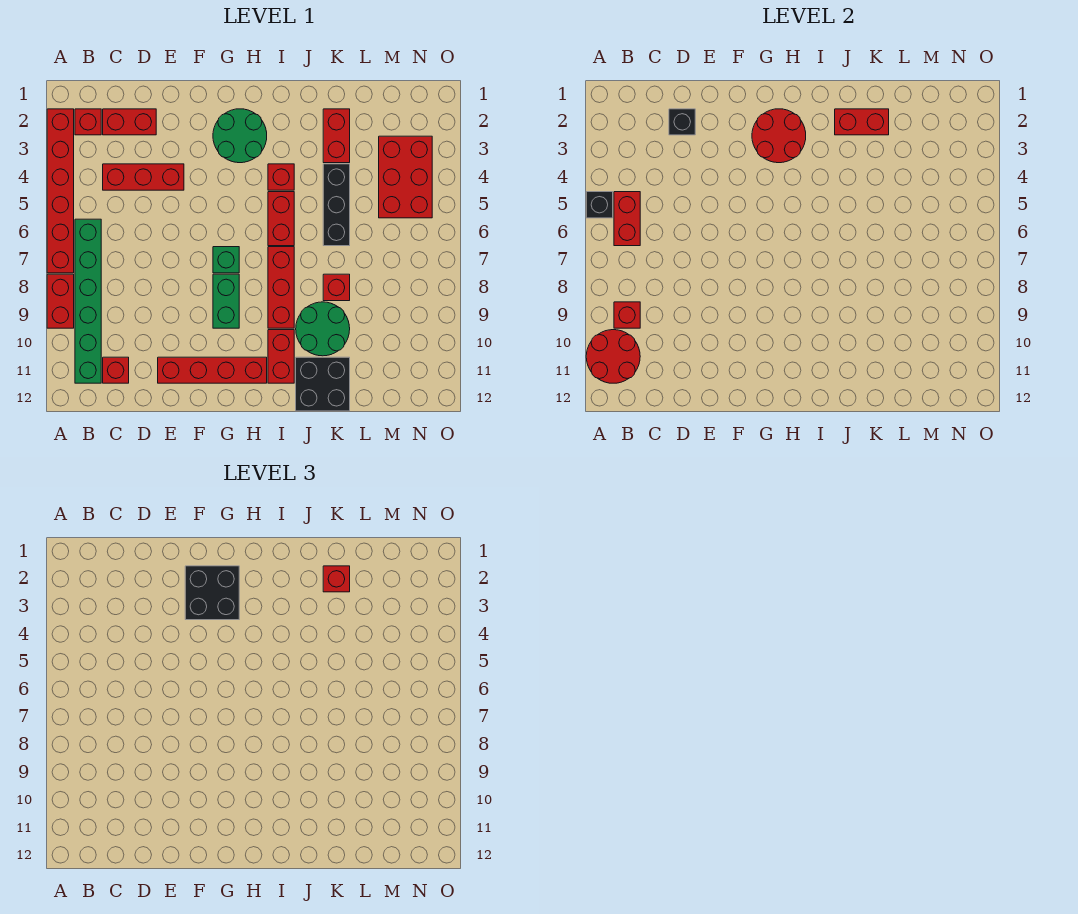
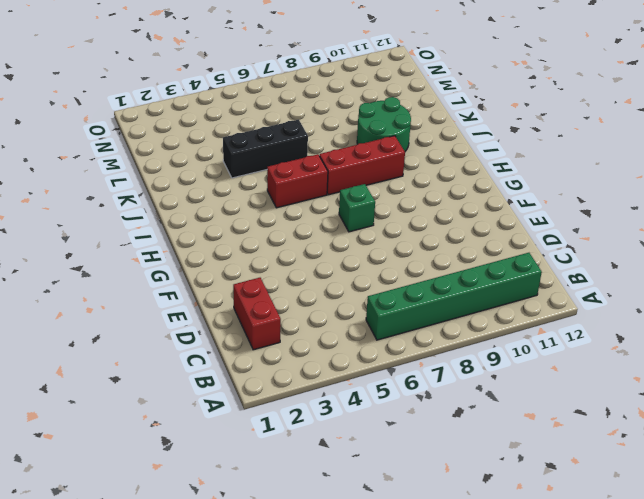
none -> red 1x6 brick [47,109,74,273]
none -> red 1x2 brick [47,274,74,328]
none -> red 1x1 brick [75,109,101,135]
none -> red 1x3 brick [103,164,184,190]

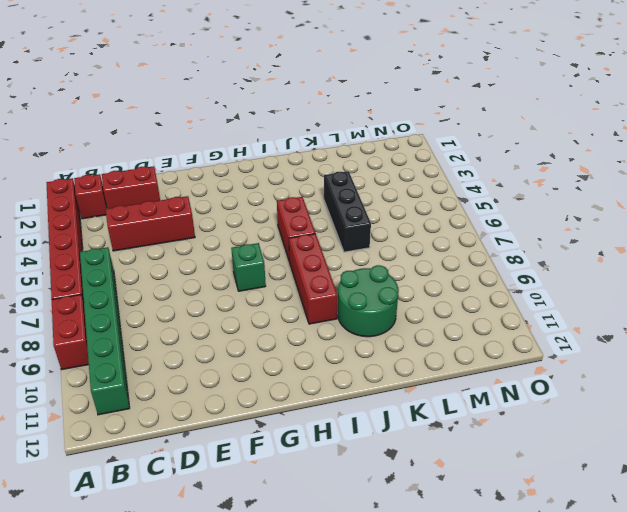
none -> red 1x1 brick [103,357,129,383]
none -> red 1x4 brick [158,357,267,383]
none -> green 2x2 round brick [213,109,267,163]
none -> green 1x2 brick [213,274,239,328]

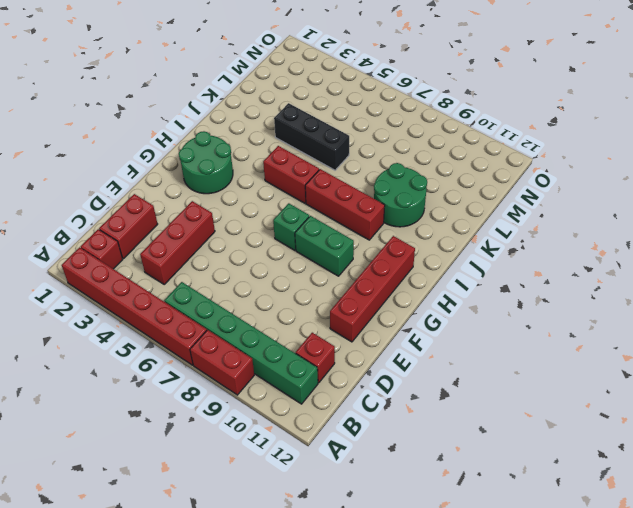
none -> red 1x1 brick [268,164,294,190]
none -> red 1x2 brick [268,330,294,383]
none -> black 2x2 brick [296,357,350,411]
none -> red 1x2 brick [323,109,350,163]

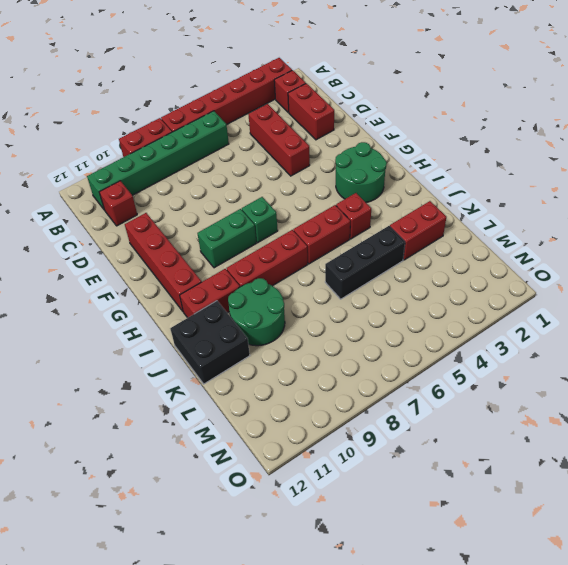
none -> red 1x1 brick [323,274,350,301]
none -> red 2x3 brick [379,136,432,218]
none -> black 1x1 brick [586,192,613,218]
none -> red 2x2 round brick [586,330,640,383]

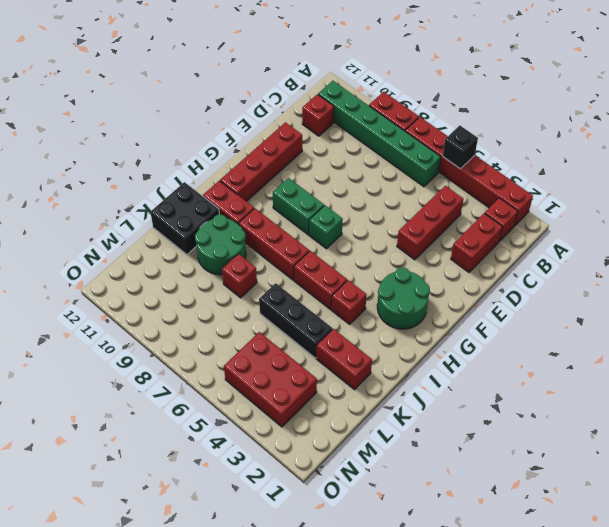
none -> red 2x2 round brick [586,330,640,383]
none -> red 1x2 brick [614,192,640,246]
none -> red 1x1 brick [614,302,640,328]
none -> black 1x1 brick [669,109,695,135]

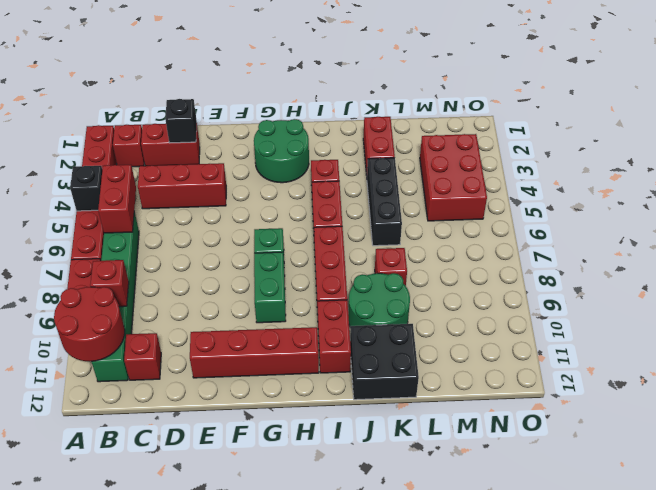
none -> red 2x2 round brick [752,109,806,163]
none -> red 1x2 brick [835,109,889,135]
none -> black 2x2 brick [185,566,239,620]
none -> red 1x1 brick [323,566,350,592]

